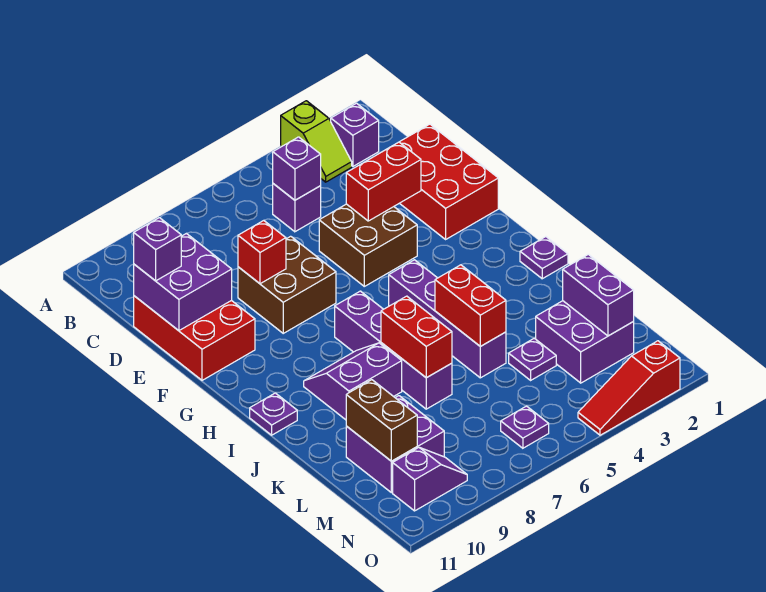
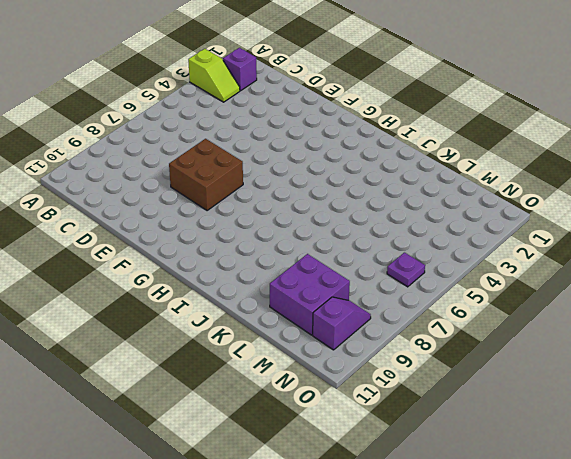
none -> purple 1x1 brick [273,184,321,232]
none -> red 2x3 brick [400,124,498,239]
none -> red 2x3 brick [134,296,255,380]

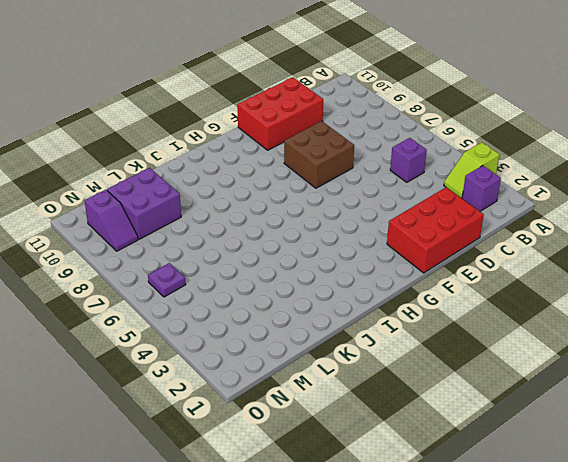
none -> brown 2x2 brick [319,204,417,286]
none -> purple 1x4 brick [389,260,506,378]
none -> purple 1x4 brick [335,291,452,409]

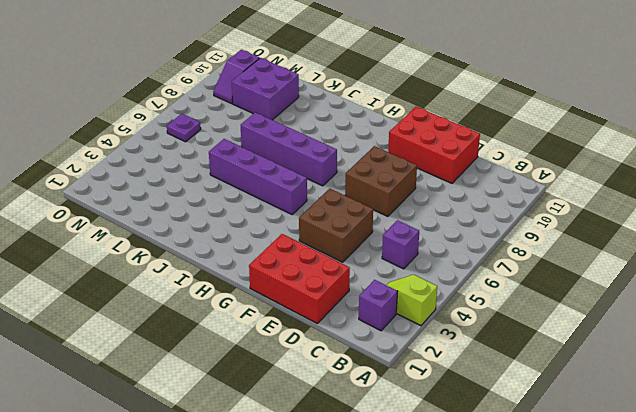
none -> purple 1x1 plate [520,237,568,279]
none -> purple 2x2 slope [304,343,402,420]
none -> purple 1x1 plate [250,393,297,435]

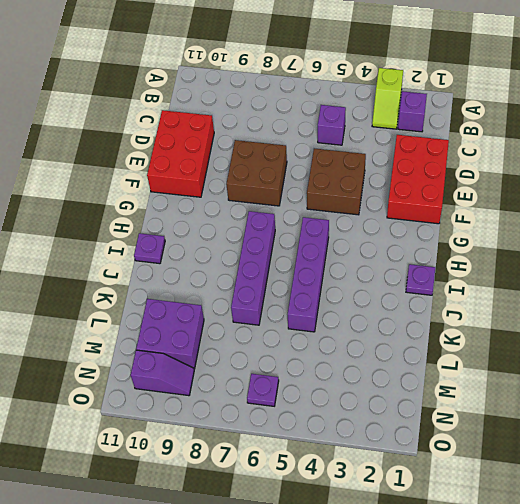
none -> purple 2x2 slope [304,343,402,420]
none -> purple 2x2 brick [536,301,634,383]
none -> purple 1x1 plate [509,338,556,380]

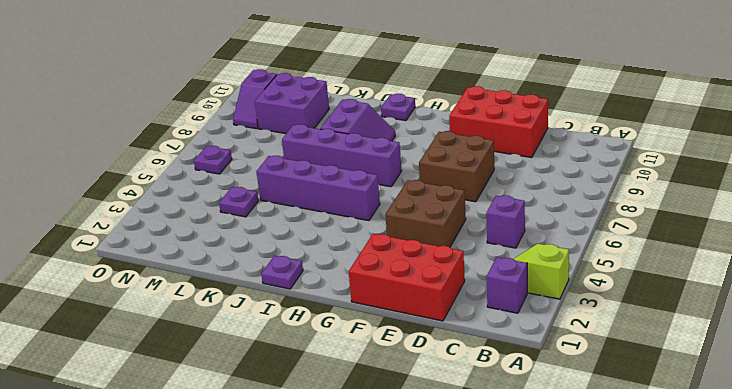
none -> purple 2x2 brick [536,301,634,383]
none -> red 1x3 slope [578,341,680,435]
none -> purple 1x1 brick [273,137,321,200]

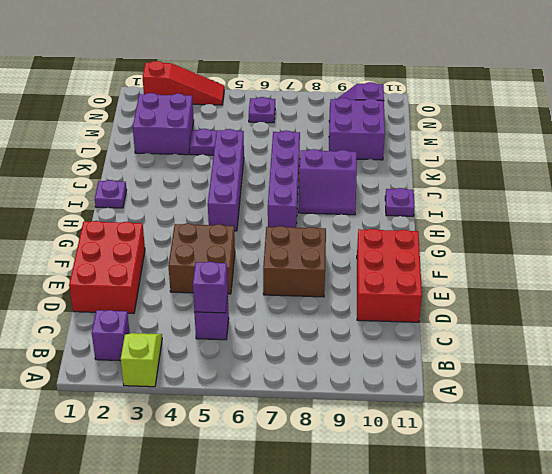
none -> purple 2x2 brick [134,233,232,331]
none -> red 1x2 brick [346,142,421,221]
none -> red 1x1 brick [238,220,286,284]

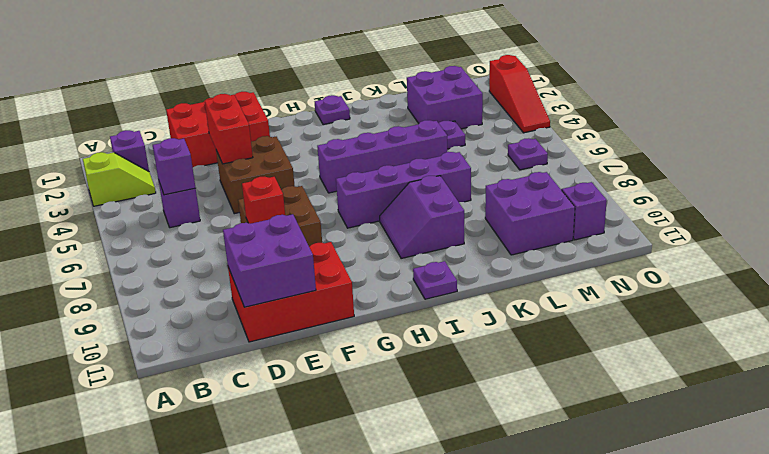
none -> red 1x2 brick [435,265,506,346]
none -> red 1x2 brick [381,296,452,378]
none -> purple 1x2 brick [563,254,634,336]

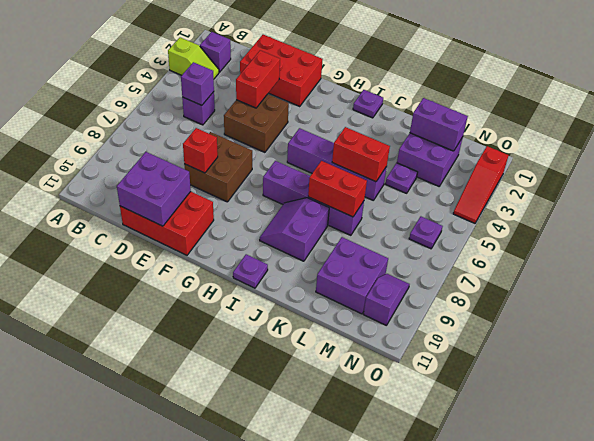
none -> brown 1x2 brick [346,380,417,461]
none -> purple 1x1 brick [134,218,181,281]

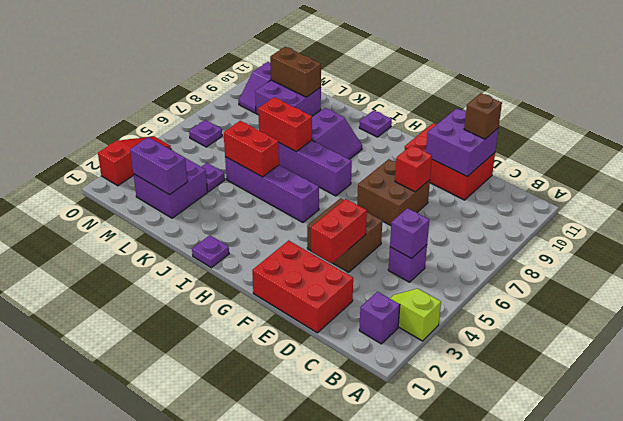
brown 1x1 brick [464,93,502,139] -> purple 1x1 brick [134,218,181,281]

